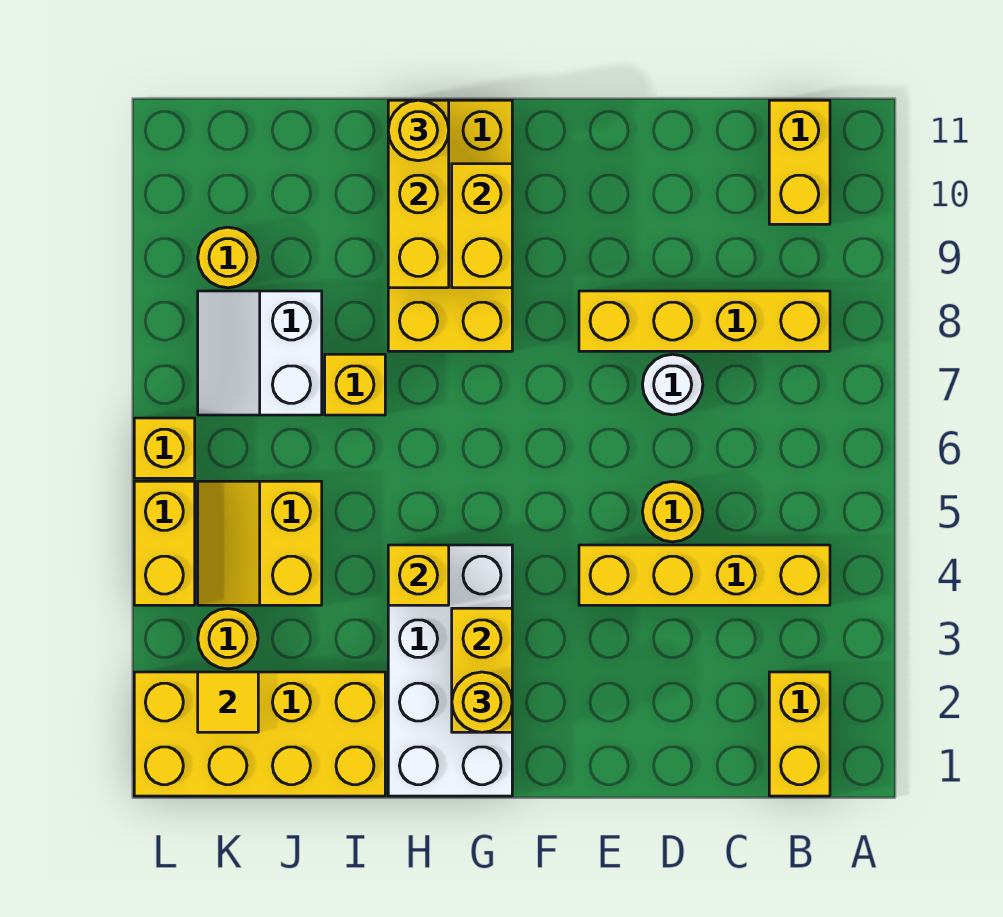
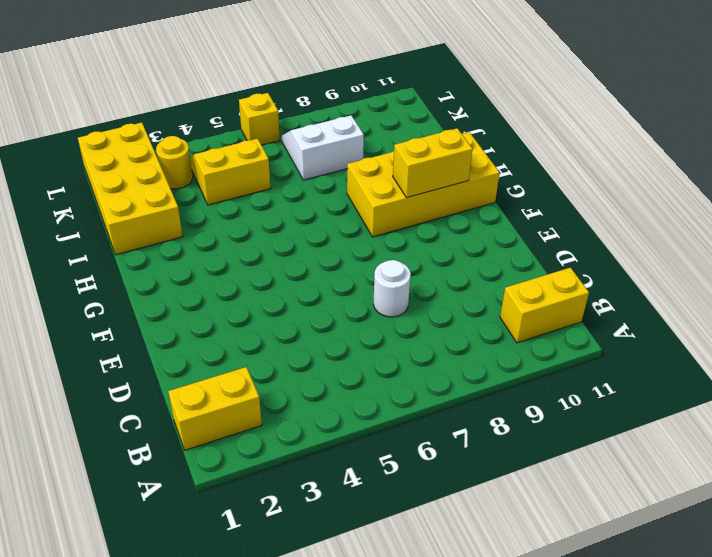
none -> yellow 1x4 brick [579,545,830,605]
none -> yellow 1x4 brick [579,291,830,351]
none -> yellow 1x1 round brick [642,481,703,542]

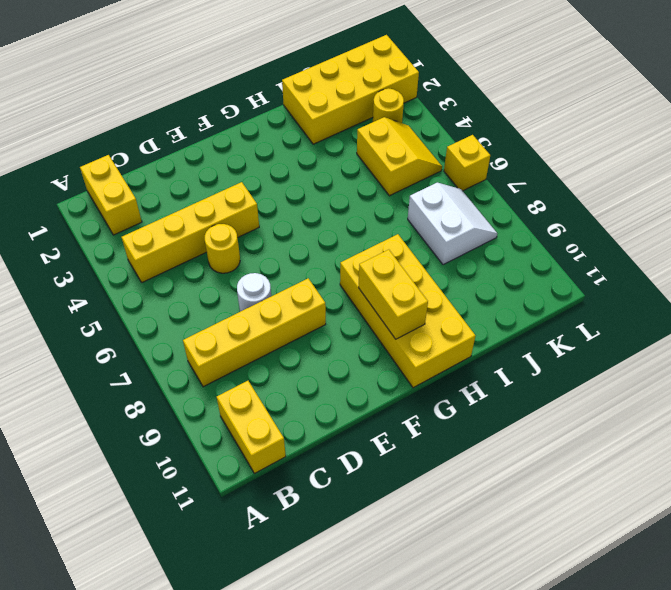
none -> white 2x4 brick [388,545,512,796]
none -> yellow 1x1 brick [325,354,385,415]
none -> yellow 1x1 round brick [198,227,258,288]

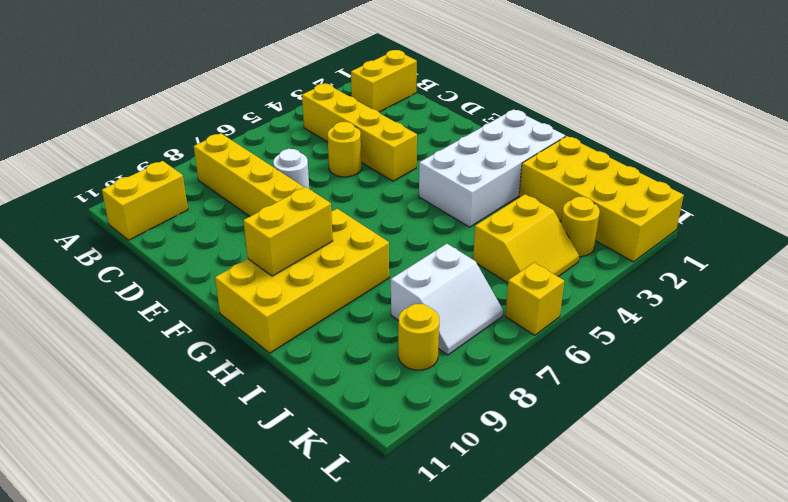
none -> yellow 1x1 brick [325,354,385,415]
none -> yellow 1x2 brick [134,481,195,605]
none -> yellow 1x2 brick [452,608,512,732]

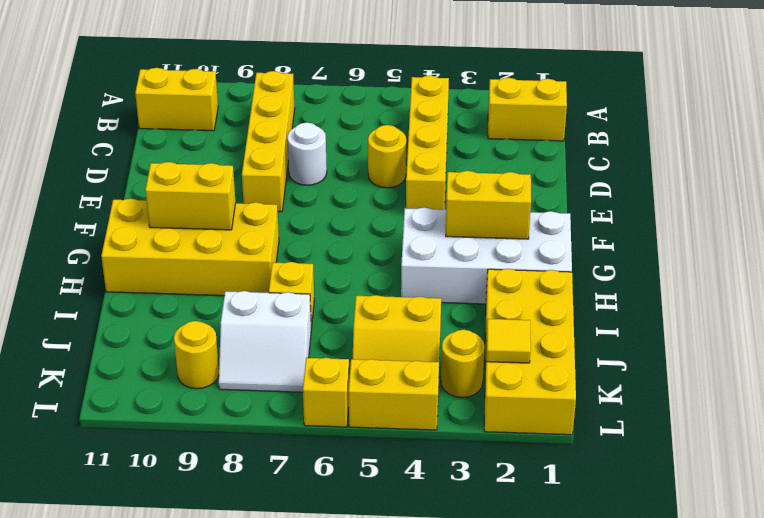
none -> yellow 1x1 brick [388,545,449,605]
none -> yellow 1x3 brick [388,100,449,288]
none -> yellow 1x1 round brick [452,672,512,732]

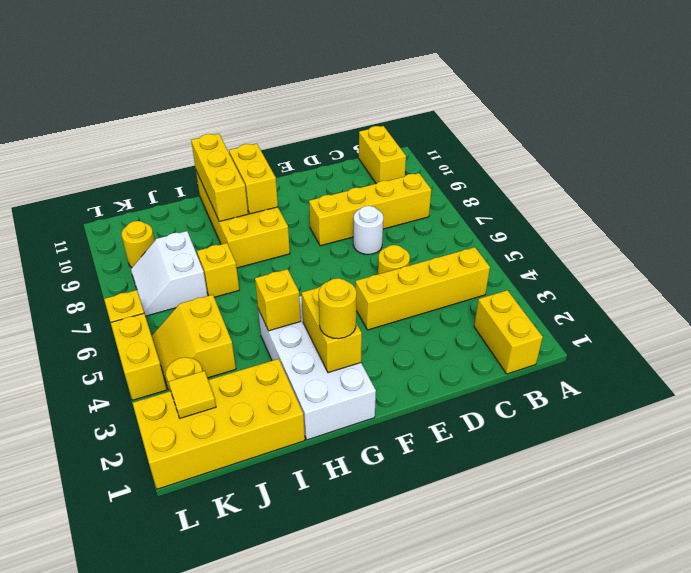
none -> yellow 1x1 round brick [388,100,449,161]

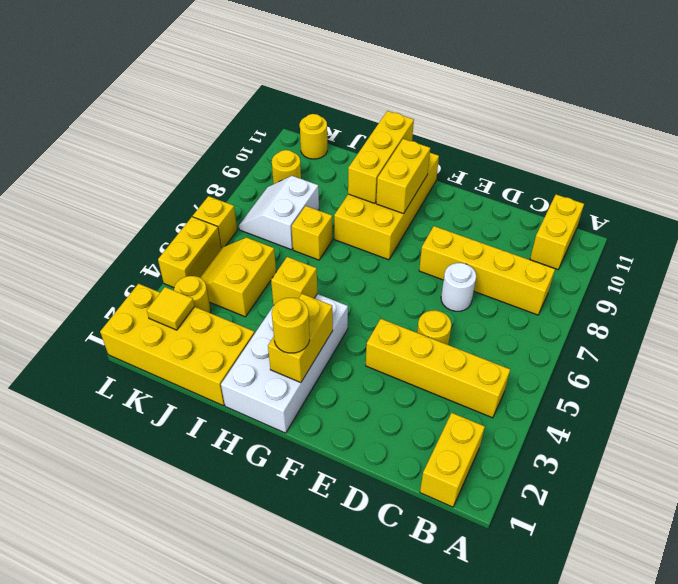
yellow 1x1 round brick [300,114,327,159] -> yellow 1x1 round brick moved to [388,100,449,161]

